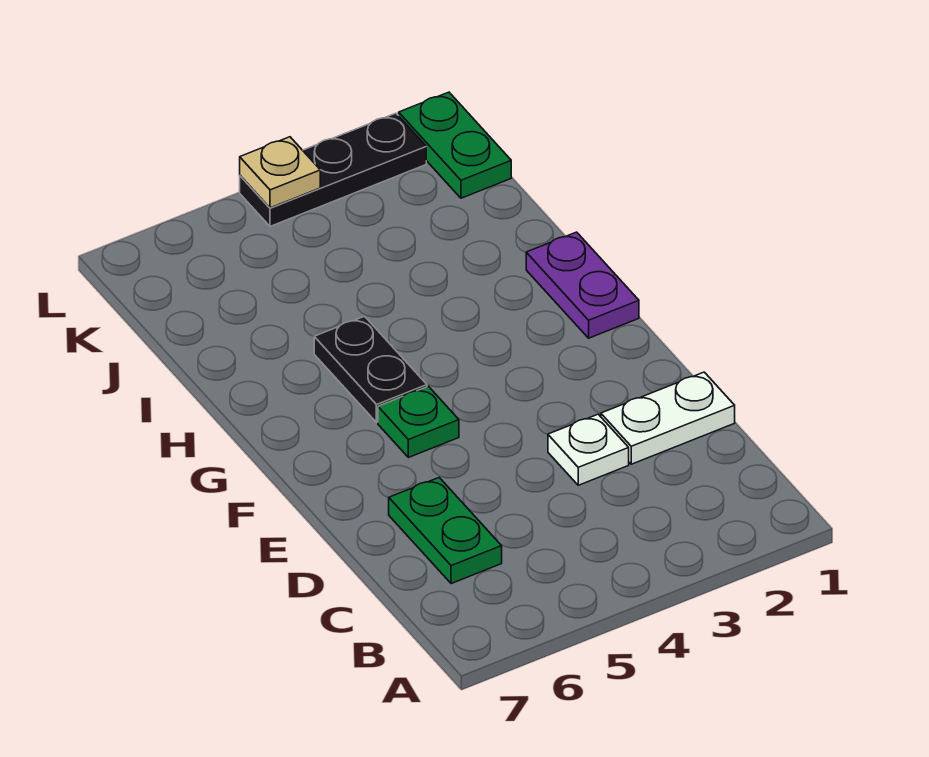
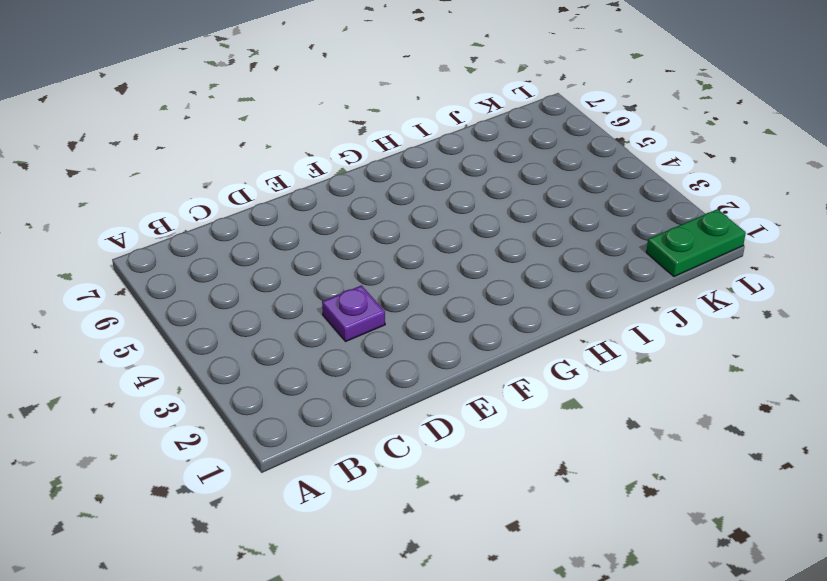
purple 1x1 plate [322,285,385,341] -> white 1x1 plate [548,414,629,485]
none -> green 1x2 plate [389,478,502,584]
none -> white 1x2 plate [601,372,735,464]

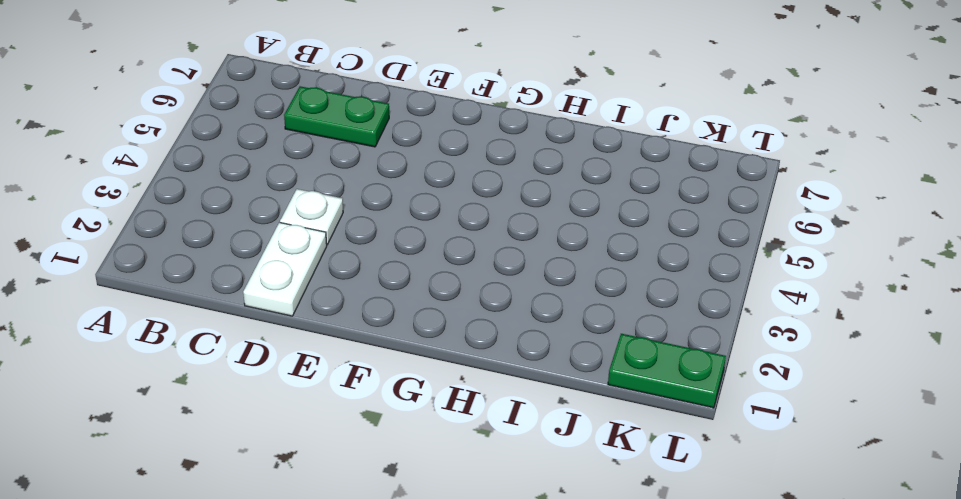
none -> green 1x1 plate [378,386,459,458]
none -> purple 1x2 plate [526,232,639,338]

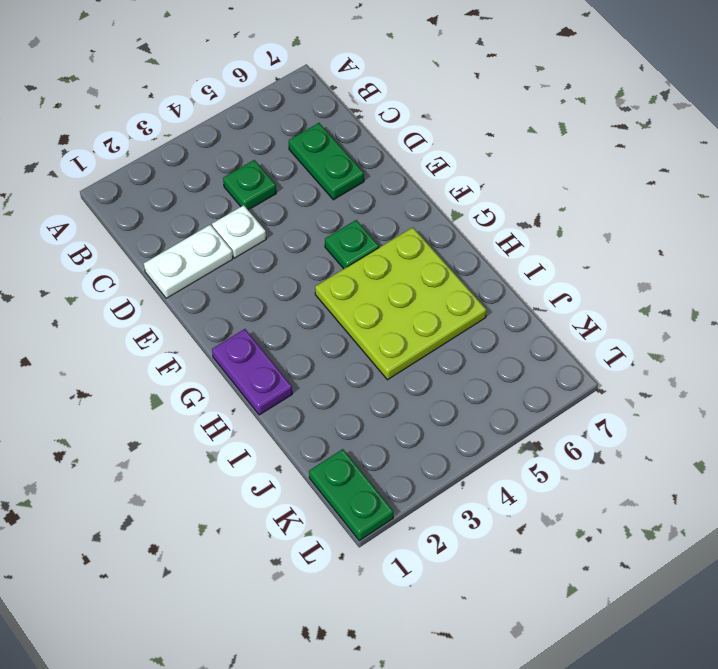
green 1x1 plate [223,160,276,210] -> none
lime 3x3 plate [315,227,486,380] -> black 1x2 plate [314,316,427,423]
none -> black 1x3 plate [240,113,426,226]
none -> tan 1x1 plate [240,137,320,208]

